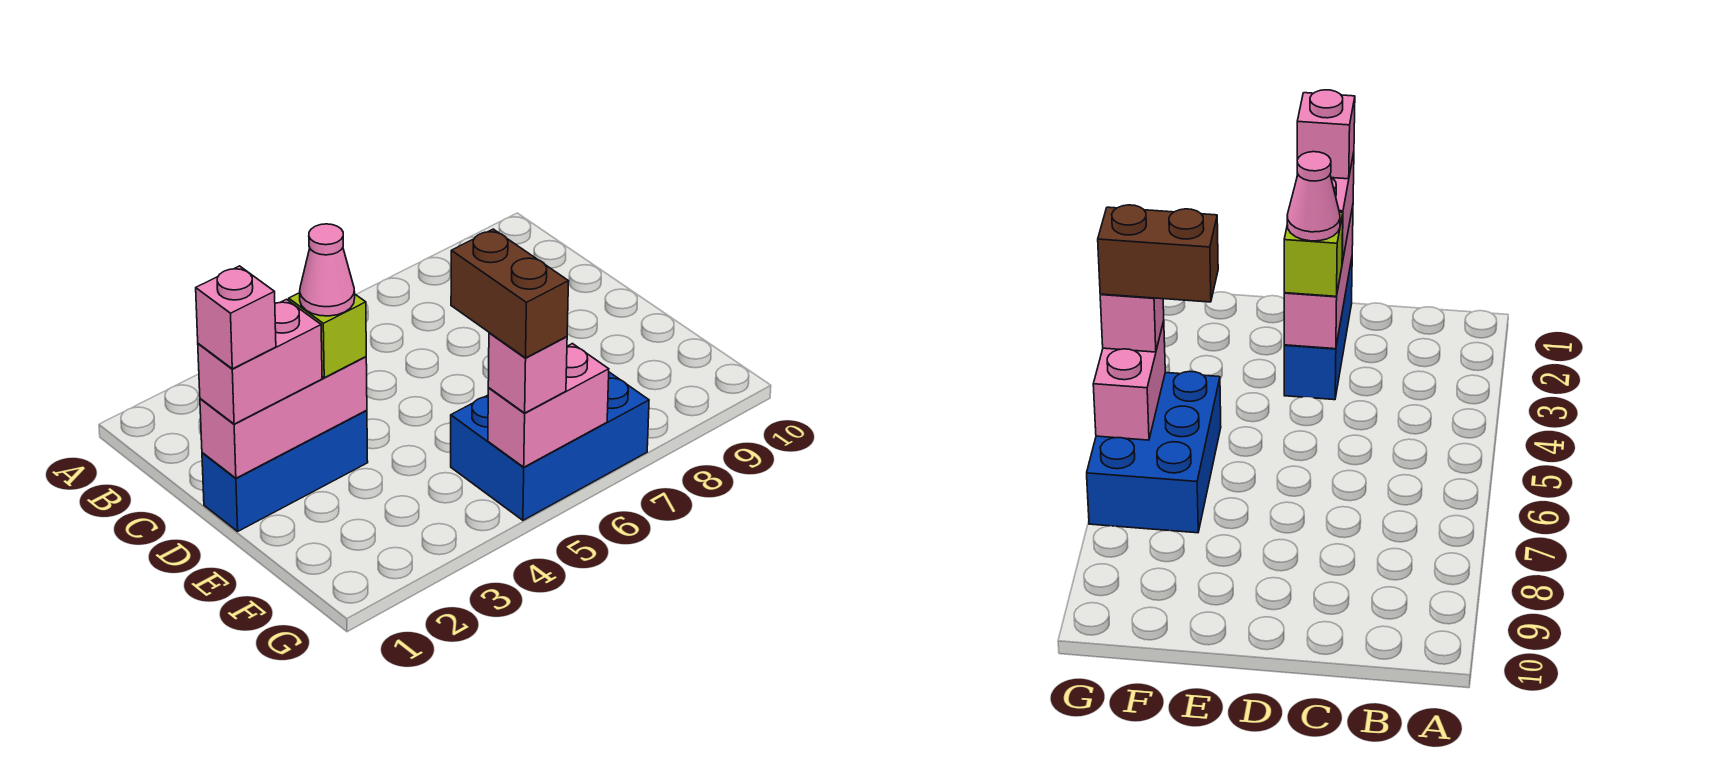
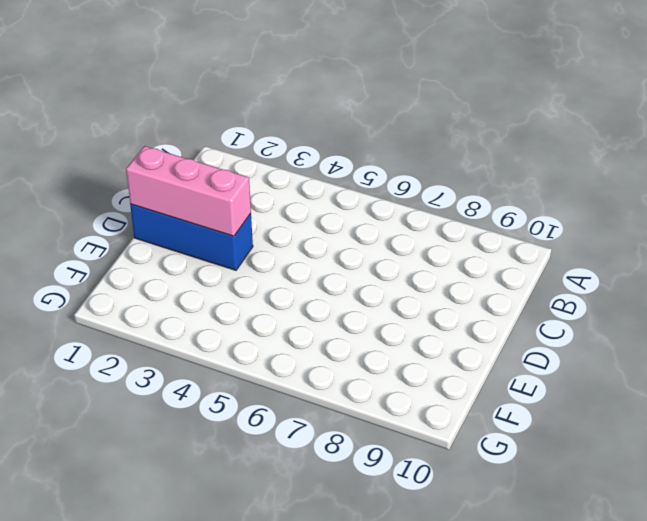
none -> blue 2x3 brick [451,372,649,520]
none -> pink 1x2 brick [488,344,609,467]

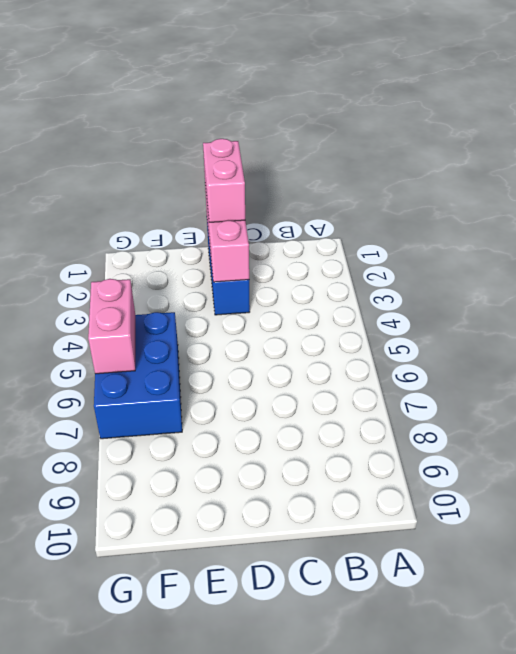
none -> lime 1x1 brick [289,293,366,378]
none -> pink 1x1 brick [488,333,567,413]

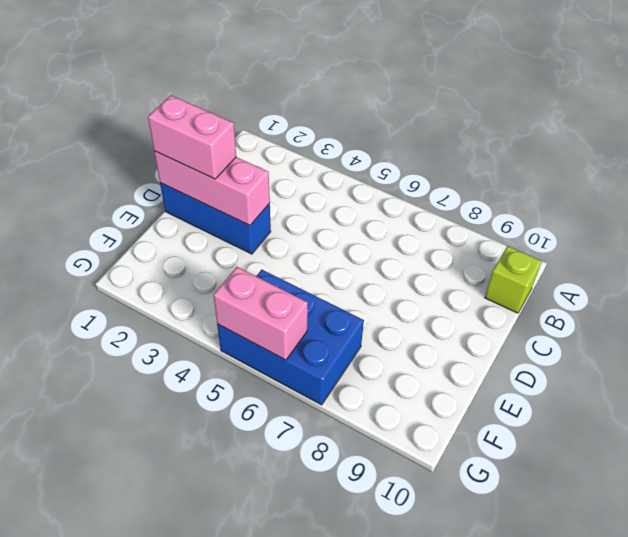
lime 1x1 brick [485,246,542,313] -> lime 1x1 brick moved to [289,293,366,378]
none -> pink 1x1 brick [488,333,567,413]
none -> pink 1x1 brick [196,266,276,369]

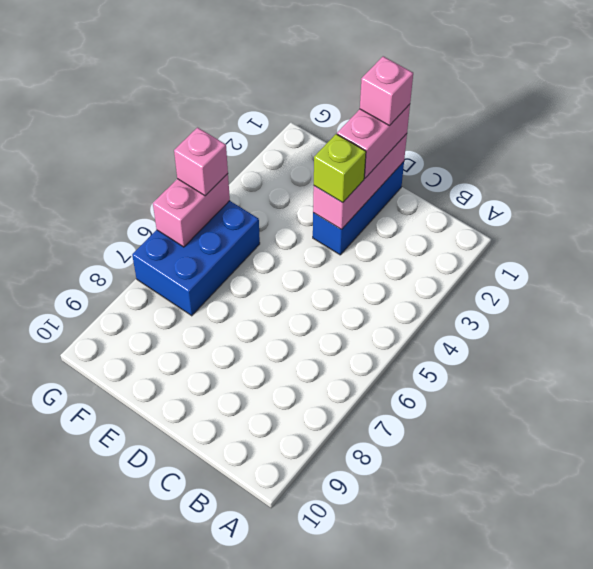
none -> pink 1x1 cone [300,224,355,316]
none -> brown 1x2 brick [451,229,569,358]

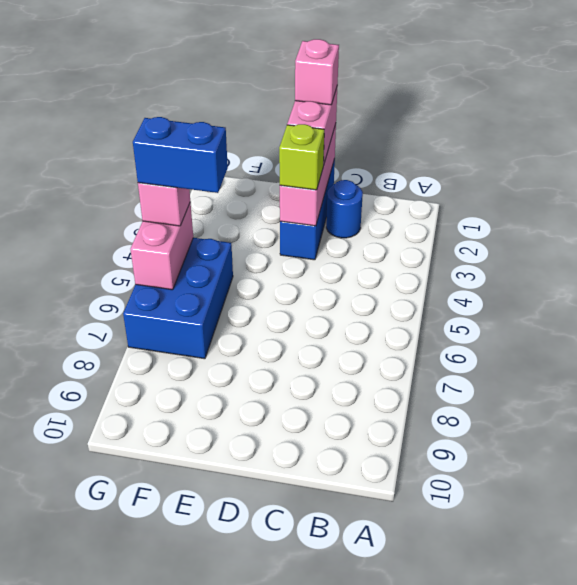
blue 1x1 round brick [326,180,363,238] -> none
blue 1x2 brick [133,117,228,193] -> brown 1x2 brick [451,229,569,358]
none -> pink 1x1 cone [300,224,355,316]

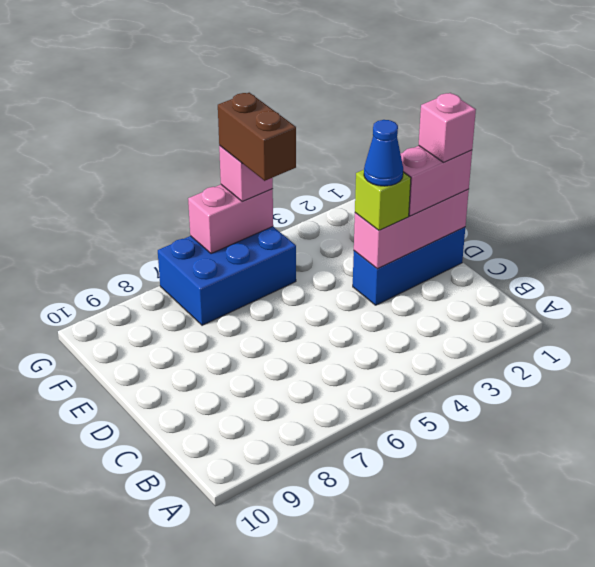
blue 1x1 cone [364,120,403,186] -> pink 1x1 cone [300,224,355,316]

